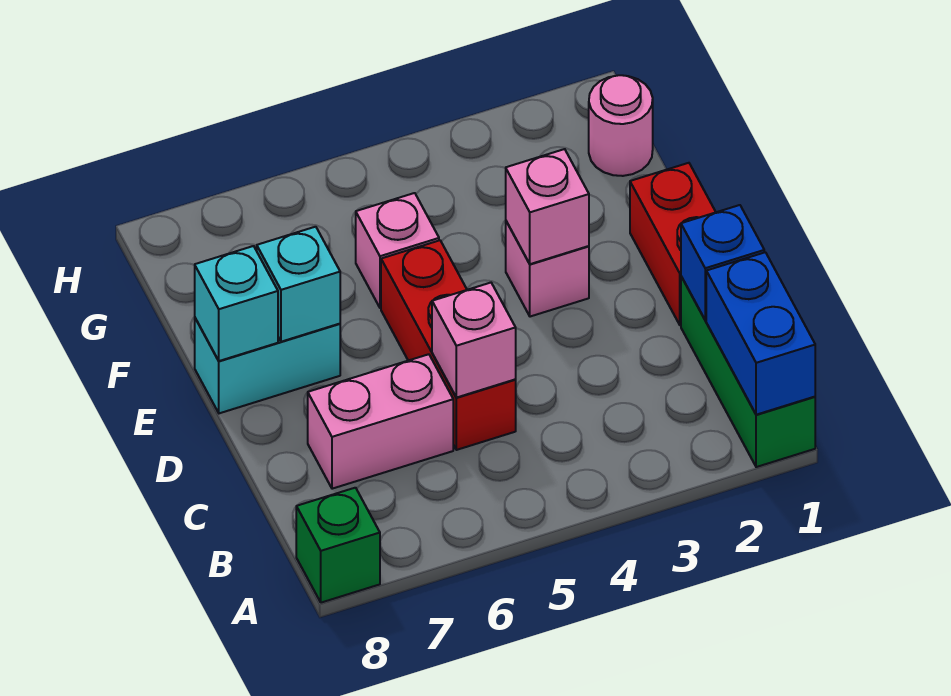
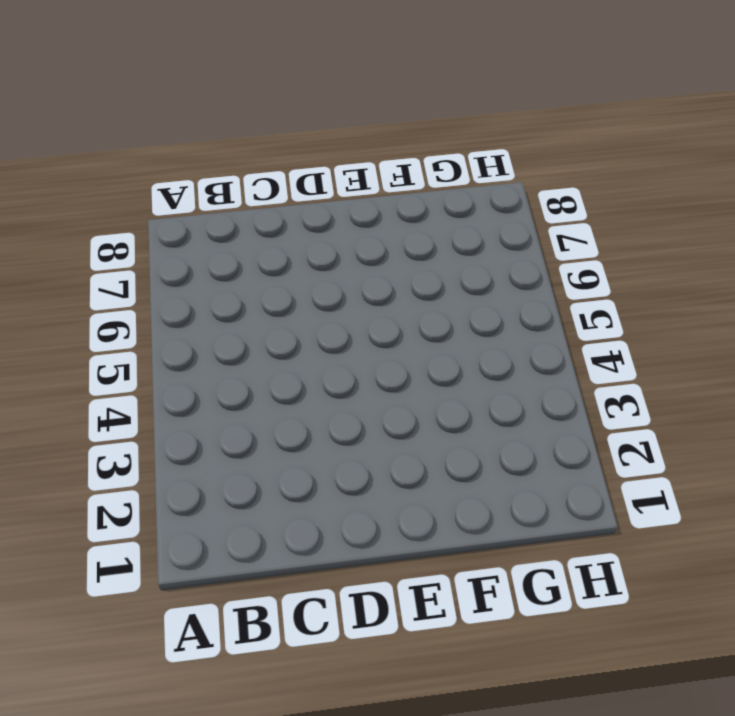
none -> green 1x3 brick [681,277,815,467]
none -> green 1x1 brick [296,488,380,603]
none -> red 1x3 brick [381,240,516,450]

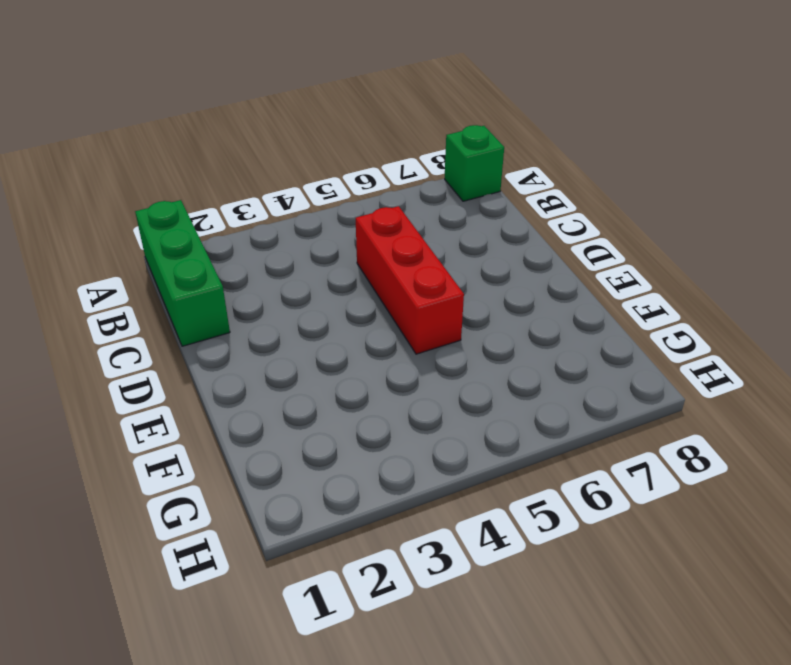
none -> pink 1x2 brick [308,354,453,489]
none -> red 1x2 brick [630,163,716,325]
none -> pink 1x1 brick [506,221,589,317]

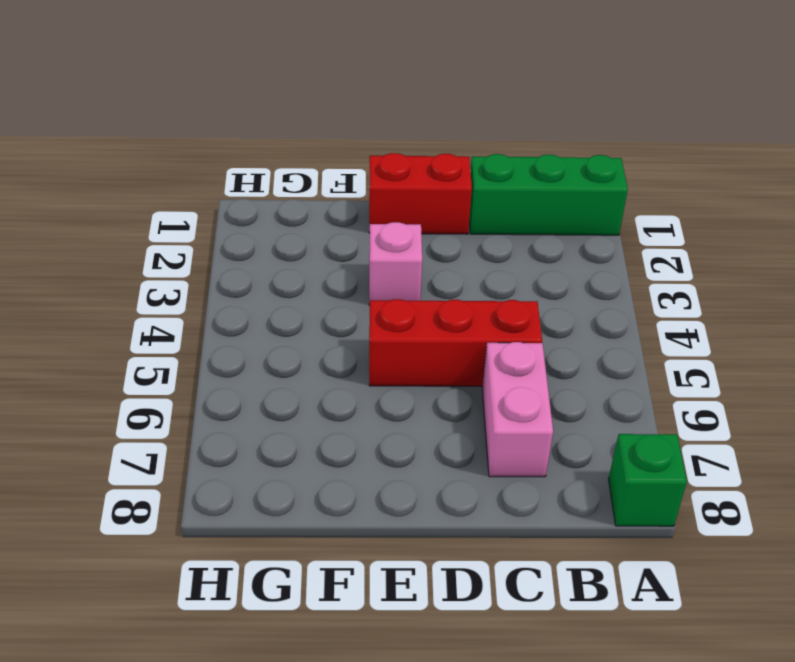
none -> cyan 1x2 brick [195,318,340,413]
none -> pink 1x1 brick [356,193,439,308]
none -> pink 1x1 round brick [589,75,653,176]

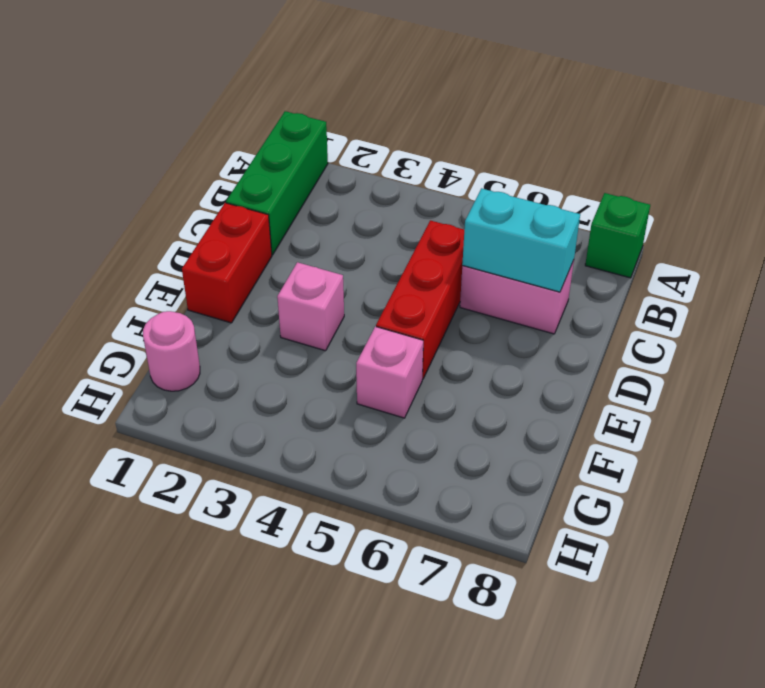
cyan 1x2 brick [462,188,580,292] -> cyan 1x2 brick moved to [195,318,340,413]
none -> blue 1x2 brick [706,252,815,415]
none -> blue 1x1 brick [681,205,764,320]
none -> pink 1x1 brick [432,283,516,398]

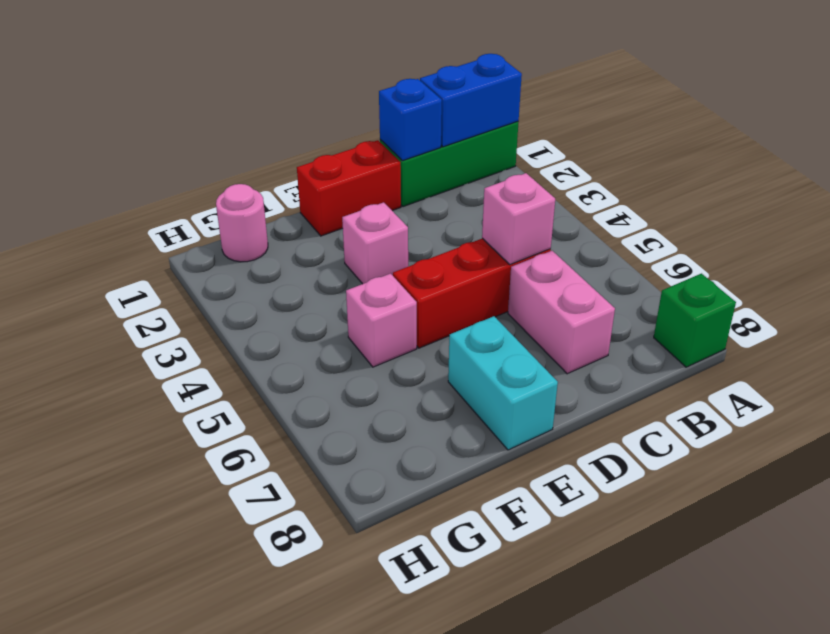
none -> pink 1x1 brick [506,149,589,264]
none -> cyan 1x1 brick [257,227,340,342]
none -> cyan 1x1 brick [195,246,278,361]

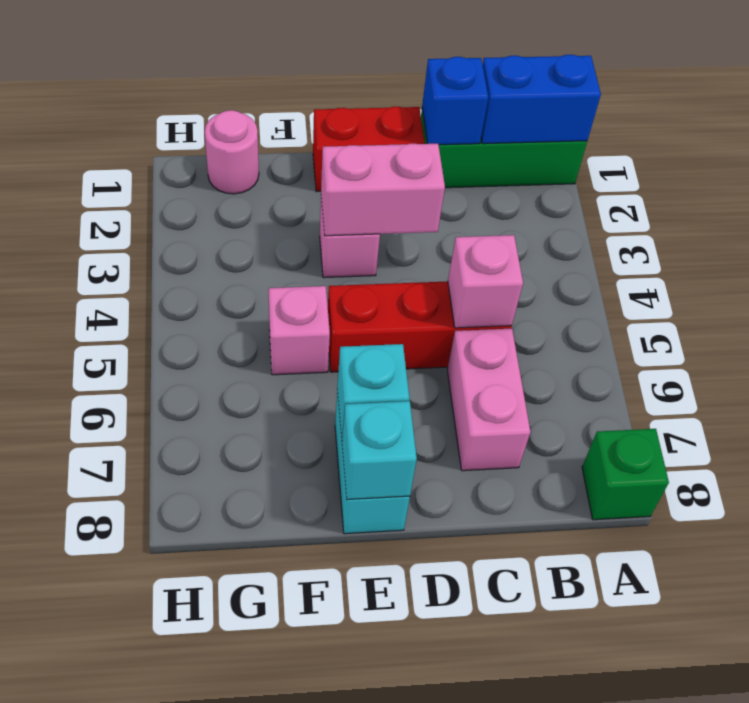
pink 1x2 brick [321,143,445,236] -> pink 1x1 brick [506,149,589,264]

